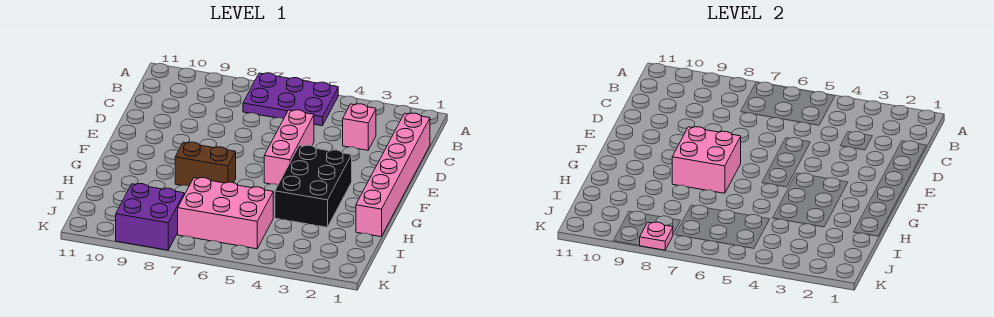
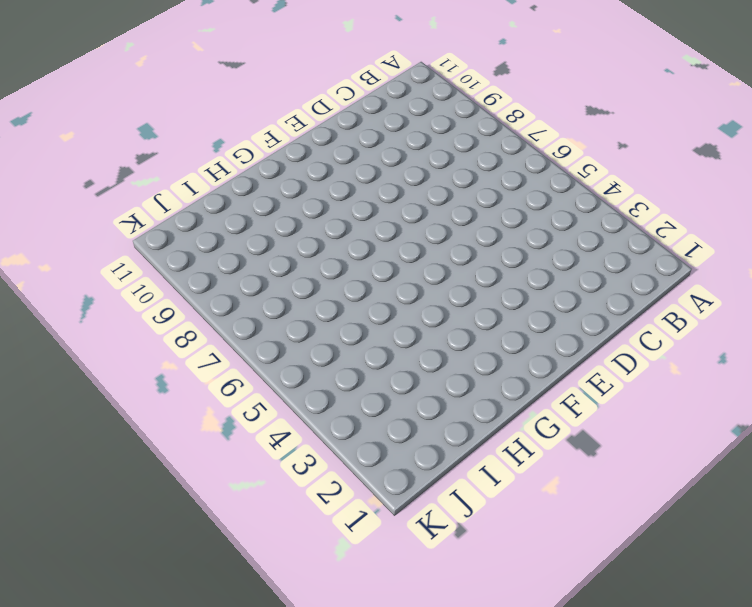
none -> purple 2x3 plate [243,73,338,126]
none -> pink 1x6 brick [356,113,430,237]

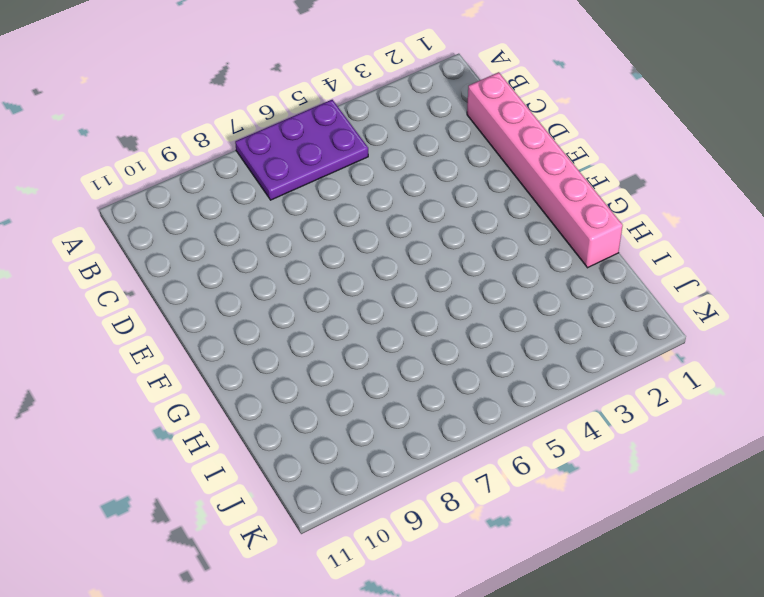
none -> pink 1x1 brick [343,104,376,150]
none -> pink 1x3 brick [264,110,314,185]

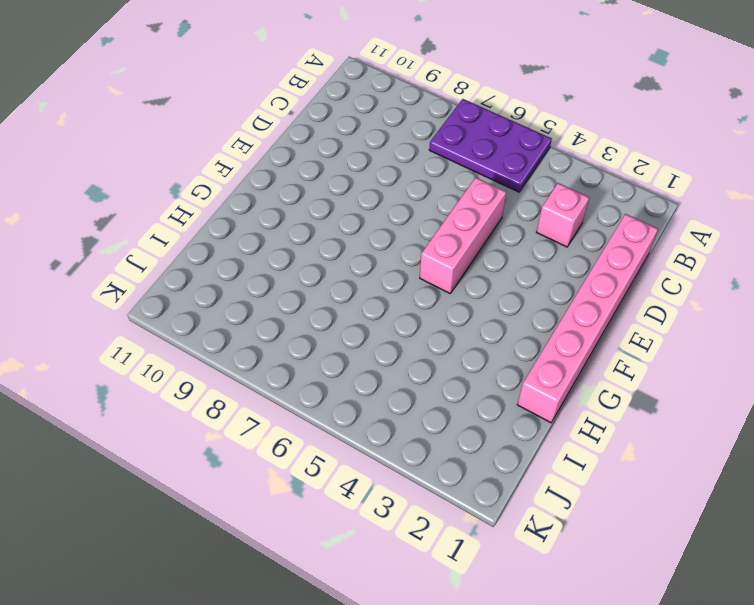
none -> black 2x3 brick [275,145,352,227]
none -> brown 1x2 brick [175,142,236,186]

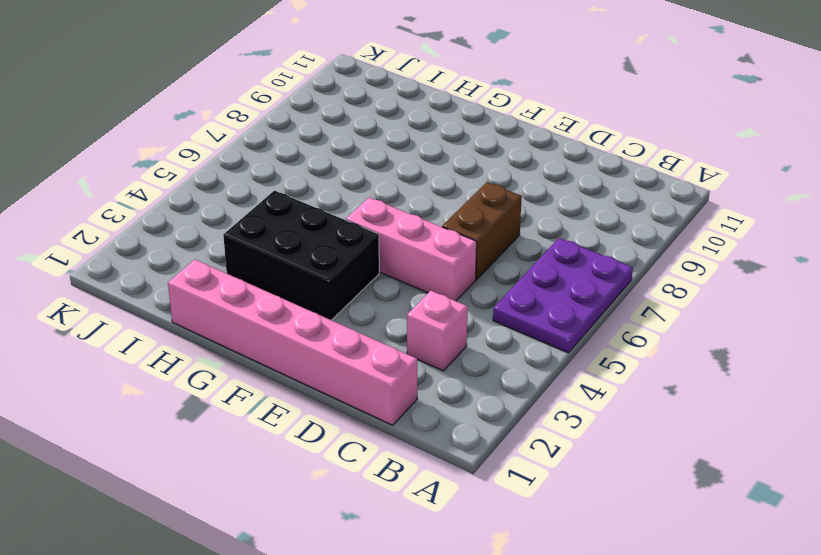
brown 1x2 brick [442,182,522,280] -> brown 1x2 brick moved to [175,142,236,186]
none -> pink 2x3 brick [178,178,273,249]
none -> purple 2x2 brick [116,184,184,250]

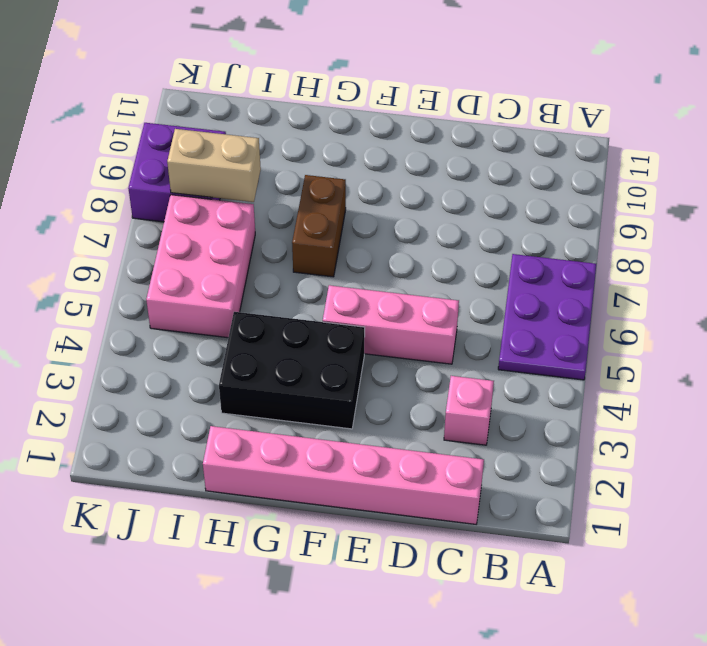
tan 1x2 brick [167,129,261,202] -> none
none -> pink 2x2 brick [672,127,741,193]
none -> pink 1x1 plate [639,222,673,250]

